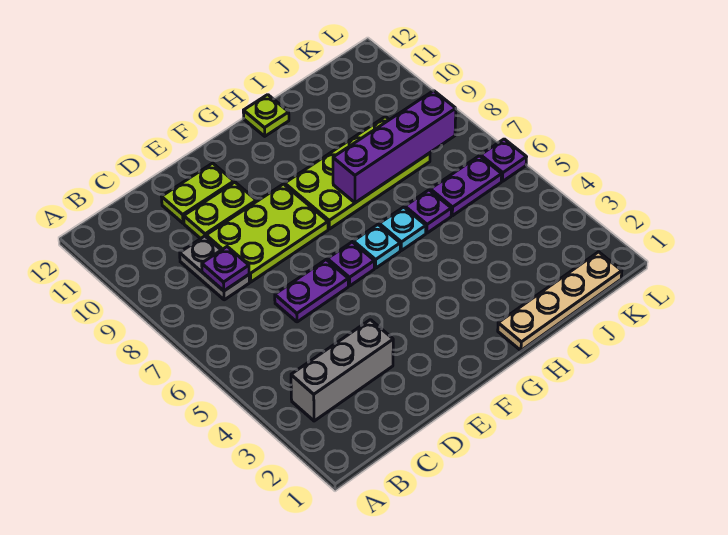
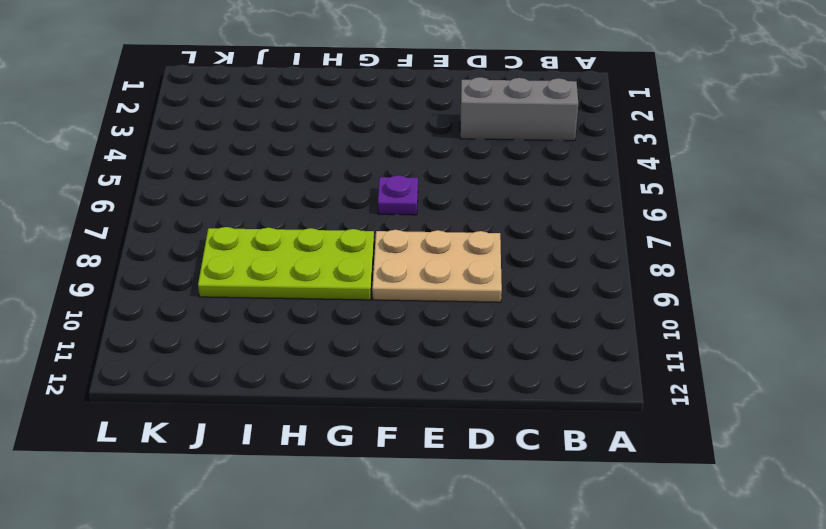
tan 2x3 plate [372,230,502,302] -> lime 2x3 plate [206,184,328,282]
none -> grey 1x2 plate [180,236,250,300]
none -> purple 1x2 plate [275,260,348,322]
none -> lime 1x2 plate [184,182,256,239]

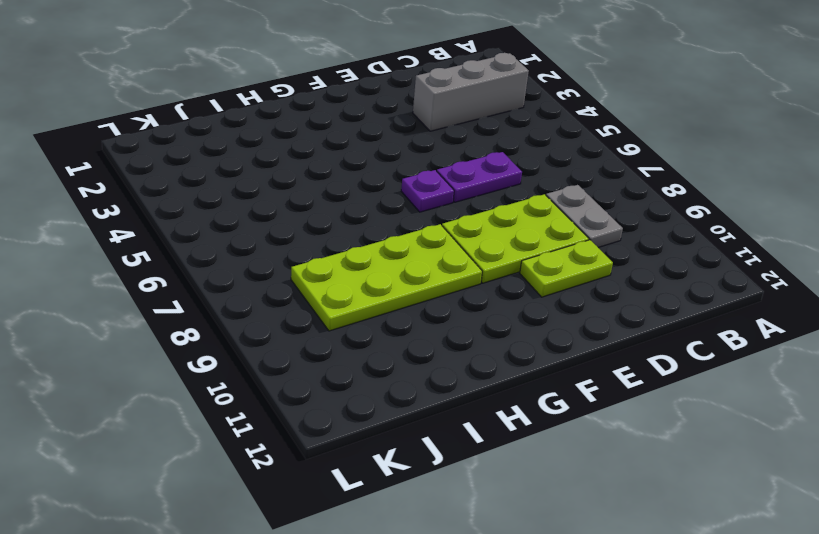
none -> lime 1x2 plate [162,163,234,223]
none -> cyan 1x1 plate [353,225,400,268]
none -> tan 1x4 plate [498,252,622,350]

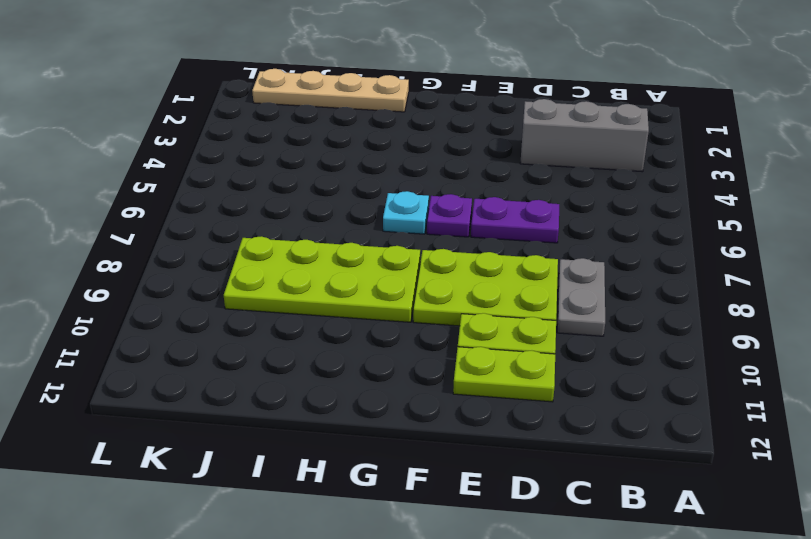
none -> cyan 1x1 plate [379,207,426,251]
none -> lime 1x1 plate [243,95,289,136]
none -> purple 1x1 plate [405,190,451,233]

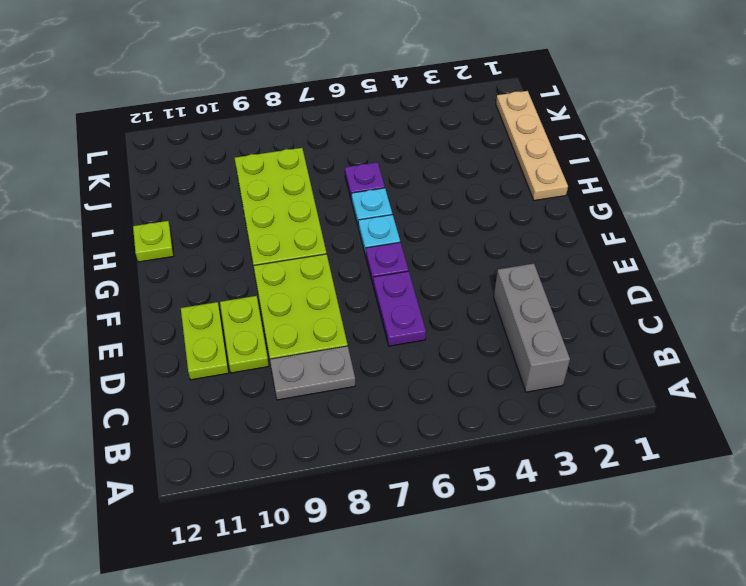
none -> purple 1x2 plate [430,156,502,216]
none -> purple 1x1 plate [481,139,526,181]
none -> purple 1x1 plate [202,247,249,291]

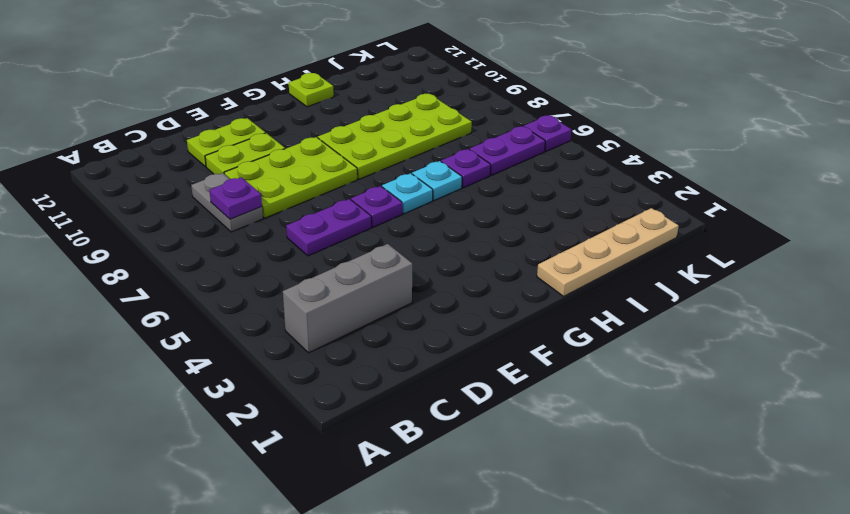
none -> purple 1x4 brick [333,91,456,203]

